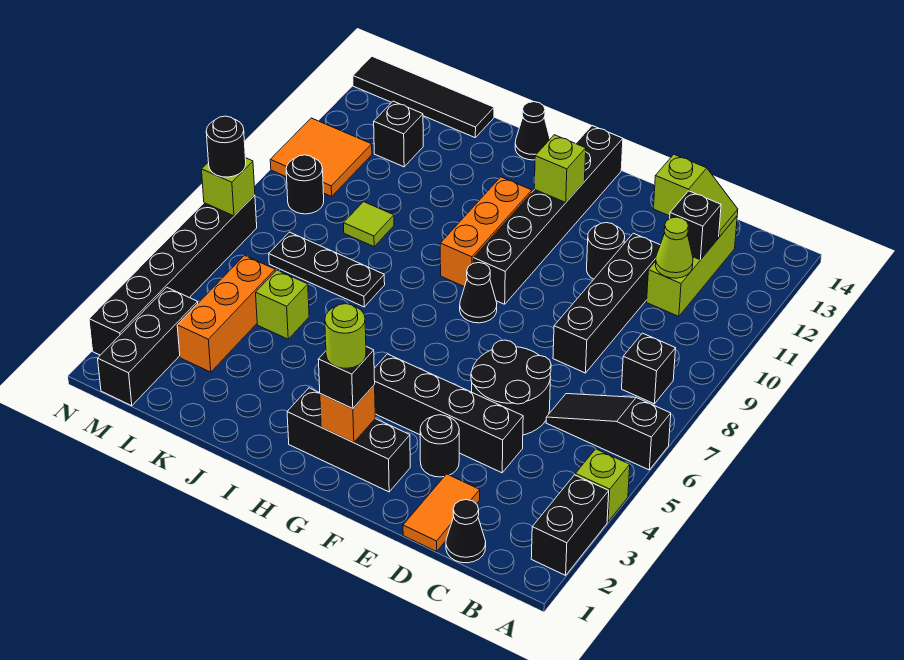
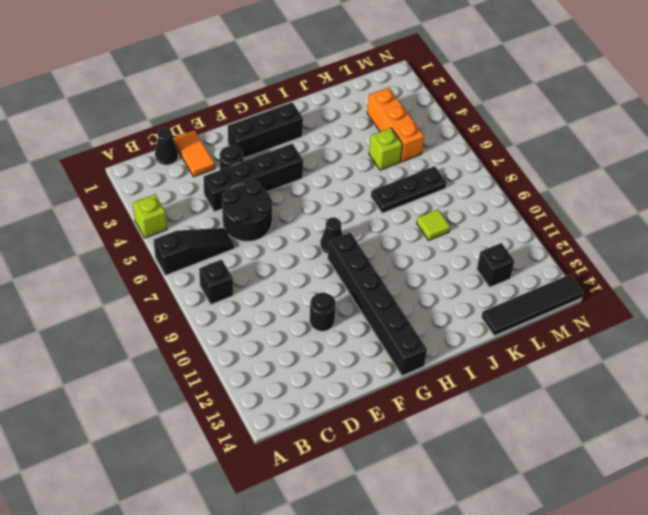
none -> black 1x2 brick [531,475,609,575]
none -> lime 1x3 brick [647,216,737,316]
none -> black 1x4 brick [553,233,660,373]
none -> orange 1x3 brick [440,177,532,287]

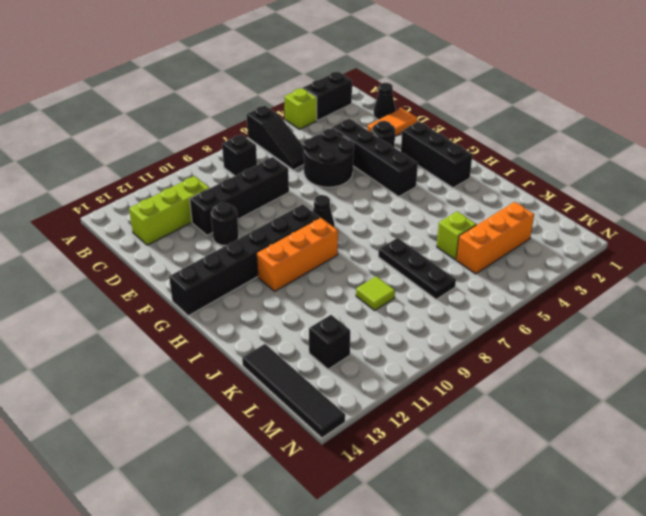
none -> black 1x1 cone [515,102,550,160]
none -> black 1x3 brick [98,288,198,406]
none -> black 1x1 round brick [286,155,324,214]
none -> orange 2x2 tile [270,118,372,196]

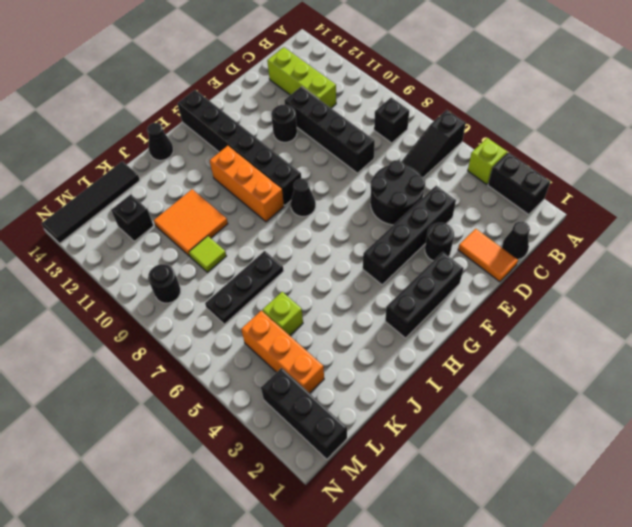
orange 2x2 tile [154,189,228,256] -> orange 2x2 tile moved to [270,118,372,196]
none -> black 1x6 brick [89,195,257,355]
none -> lime 1x1 cone [655,217,693,278]
none -> black 1x1 brick [670,191,721,260]
none -> lime 1x2 slope [654,155,738,237]

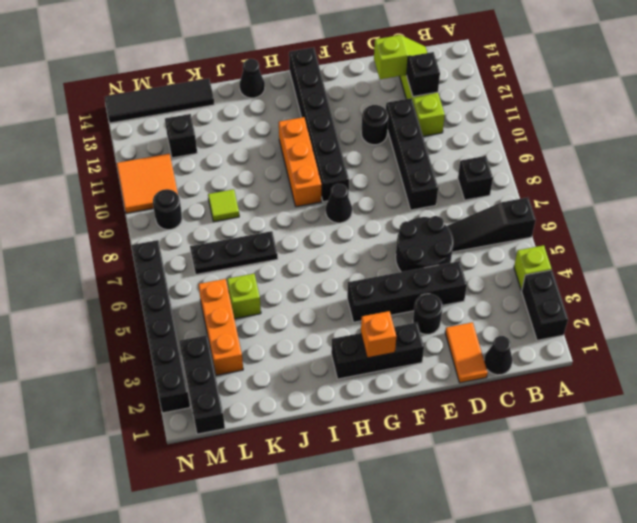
none -> lime 1x1 cone [655,217,693,278]
none -> lime 1x1 brick [534,135,586,202]
none -> lime 1x1 brick [202,158,255,216]
none -> black 1x1 brick [318,347,375,409]

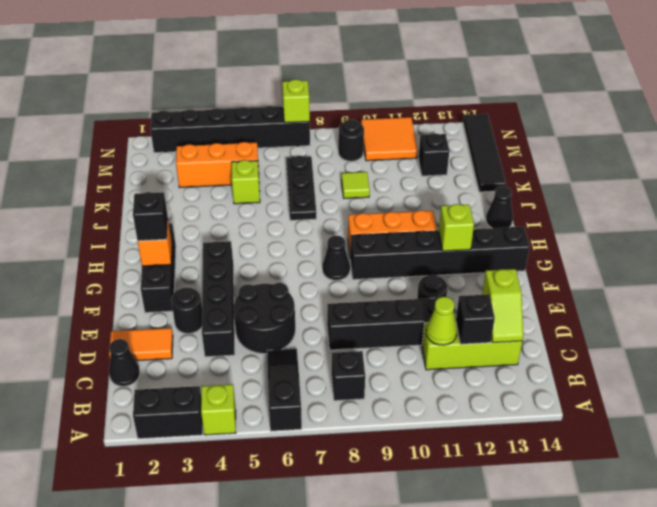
none -> black 1x3 brick [98,288,198,406]
none -> black 1x1 round brick [206,116,246,177]
none -> lime 1x1 round brick [325,304,366,368]

